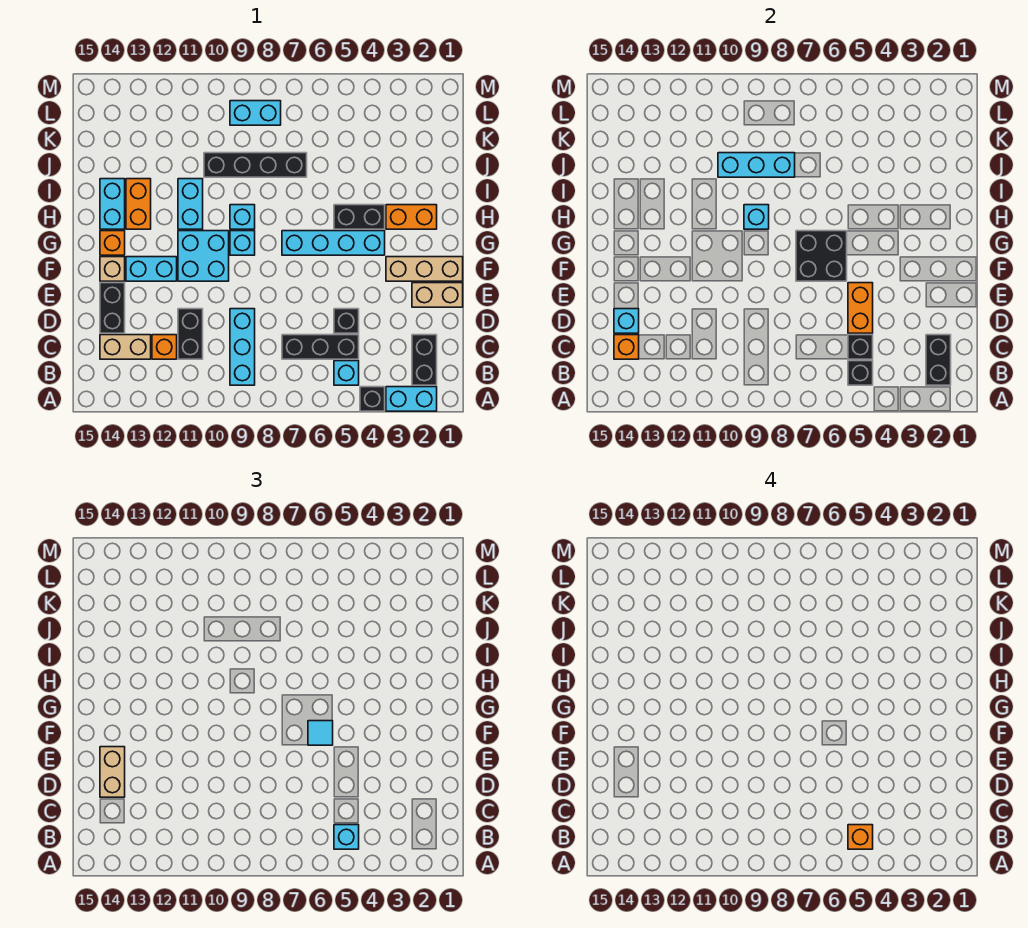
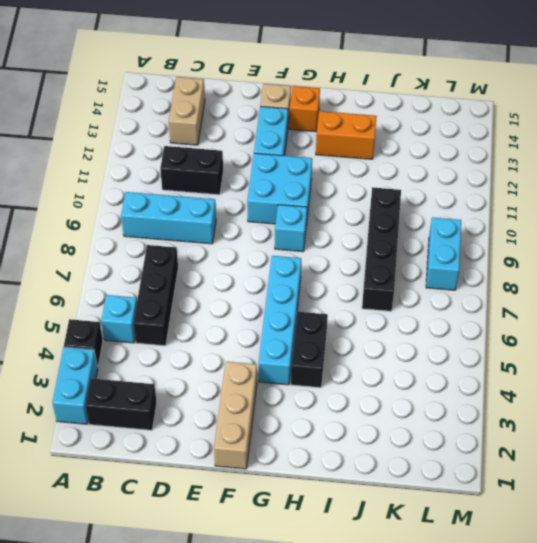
none -> orange 1x1 brick [152,335,177,359]
none -> black 1x1 brick [334,309,359,333]
none -> black 1x2 brick [100,283,125,333]
none -> tan 1x2 brick [412,283,463,307]

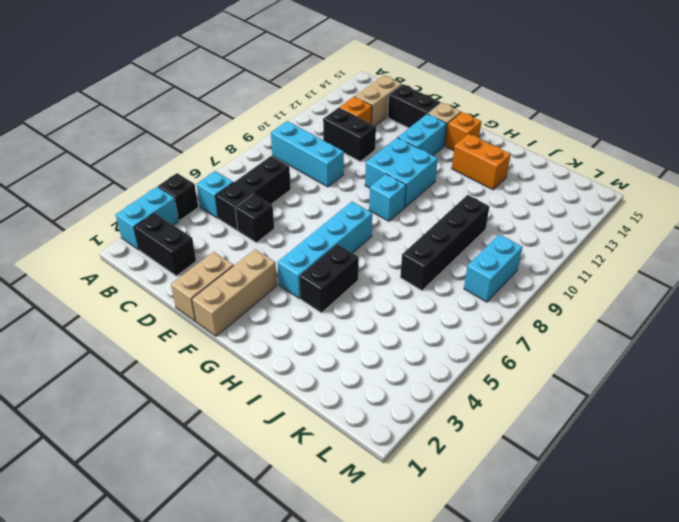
none -> orange 1x2 brick [386,205,437,229]
none -> cyan 1x1 brick [230,205,255,229]
none -> cyan 1x2 brick [178,179,203,229]
none -> cyan 1x2 brick [100,179,125,229]

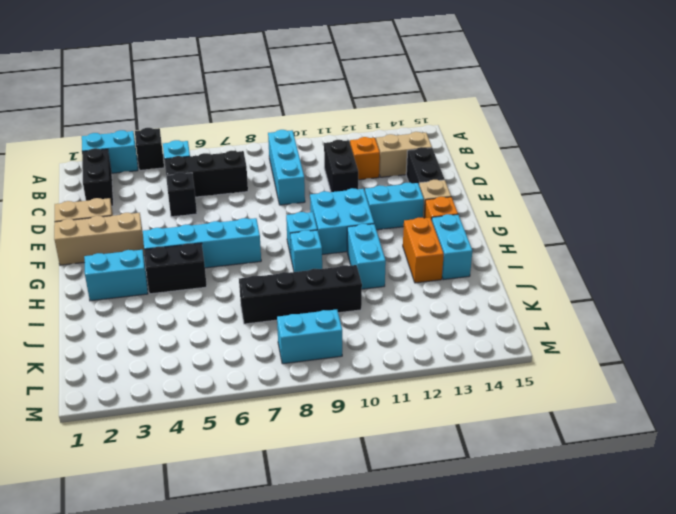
cyan 1x2 brick [84,250,148,301] -> orange 1x2 brick [386,205,437,229]
none -> black 1x2 brick [926,335,951,385]
none -> black 1x1 brick [848,361,873,385]
none -> black 1x1 brick [848,335,873,359]
none -> orange 1x1 brick [614,335,639,359]

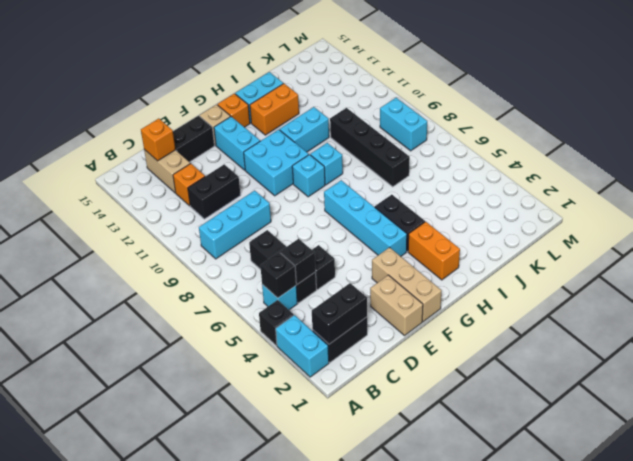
none -> orange 1x2 brick [848,283,873,333]
none -> cyan 1x1 brick [614,309,639,333]
none -> black 2x2 brick [796,231,847,281]
none -> cyan 1x1 brick [744,205,769,229]

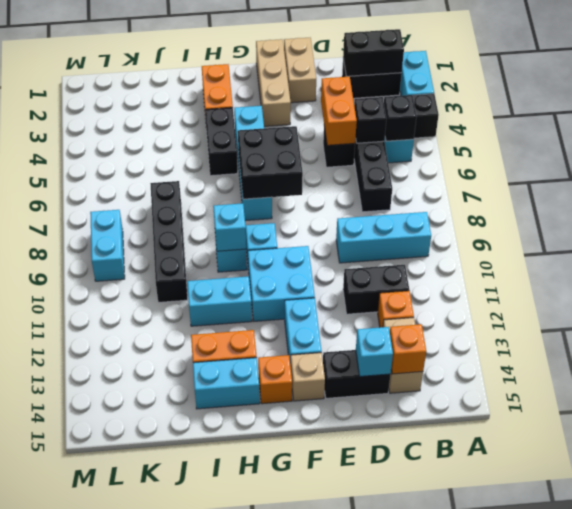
orange 1x2 brick [321,76,357,145] -> orange 1x2 brick turned to [848,283,873,333]
none -> cyan 1x3 brick [718,153,795,177]
none -> cyan 1x1 brick [334,825,359,849]
none -> tan 1x2 brick [100,747,125,797]
none -> cyan 1x1 tile [308,721,333,745]

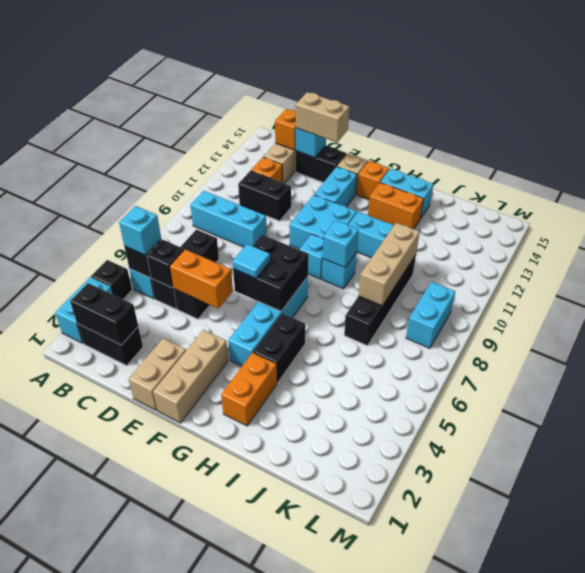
tan 1x3 brick [359,223,420,306] -> cyan 1x3 brick [718,153,795,177]
none -> orange 1x1 brick [848,825,873,849]

